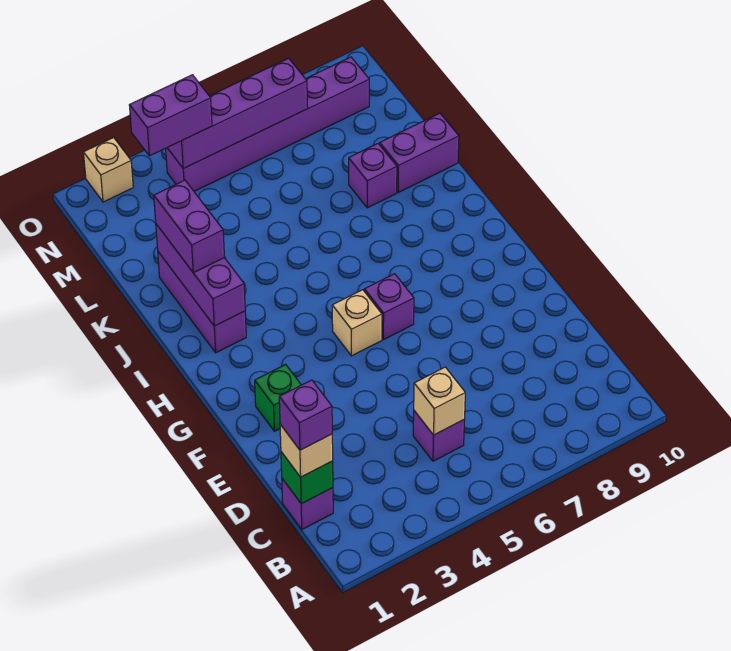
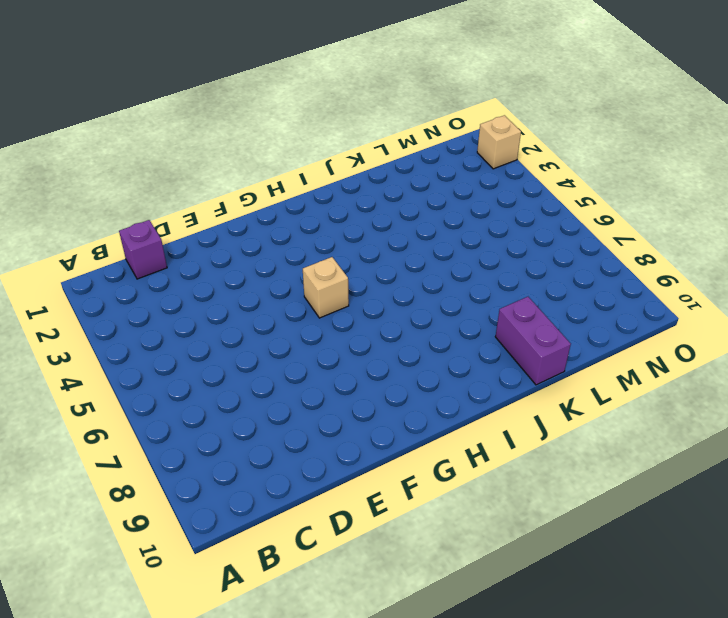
none -> purple 1x1 brick [413,411,465,461]
none -> green 1x1 brick [255,364,301,431]
none -> purple 1x1 brick [364,274,414,340]

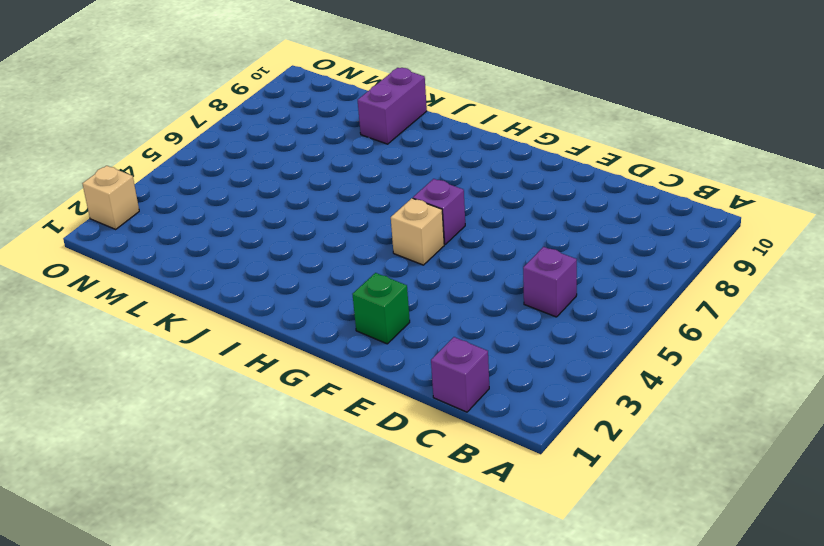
none -> purple 1x3 brick [158,252,246,353]
none -> purple 1x1 brick [349,144,397,208]
none -> purple 1x6 brick [166,57,369,191]

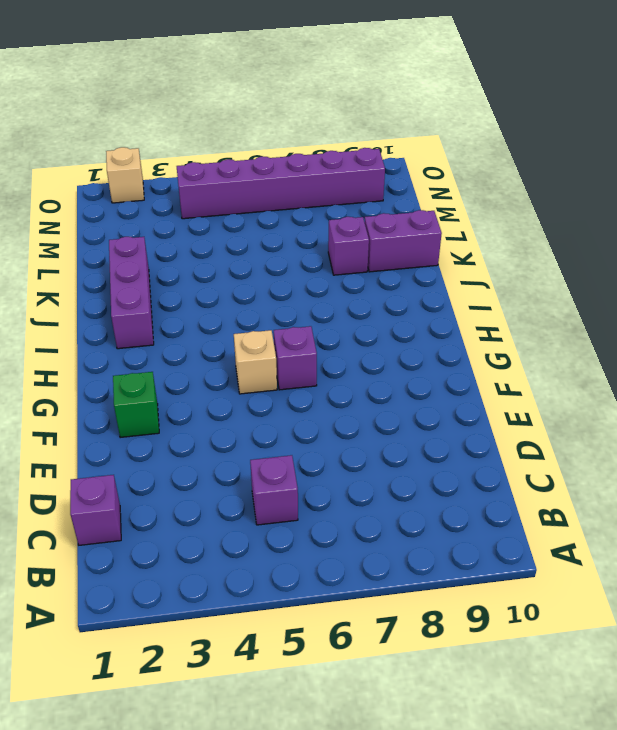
none -> green 1x1 brick [281,452,333,504]
none -> tan 1x1 brick [414,367,465,435]
none -> purple 1x3 brick [156,224,245,326]

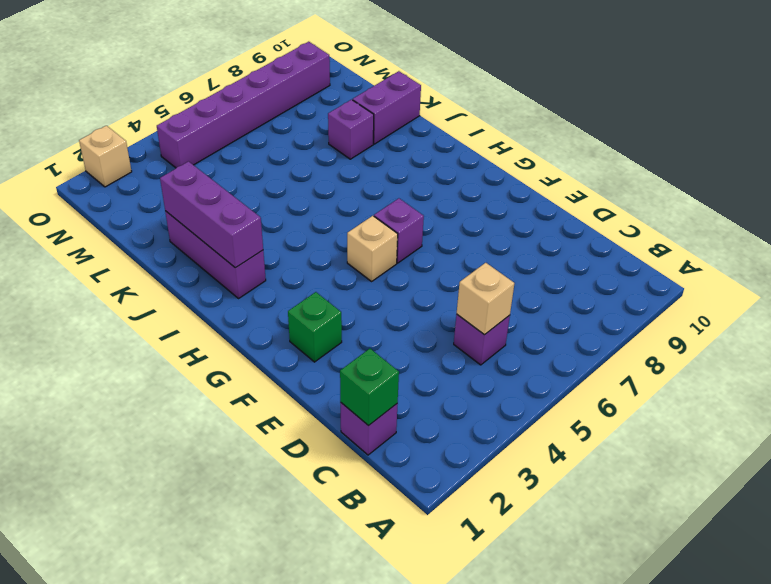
none -> purple 1x4 brick [167,58,308,168]
none -> tan 1x1 brick [280,424,333,477]
none -> purple 1x2 brick [154,180,225,273]

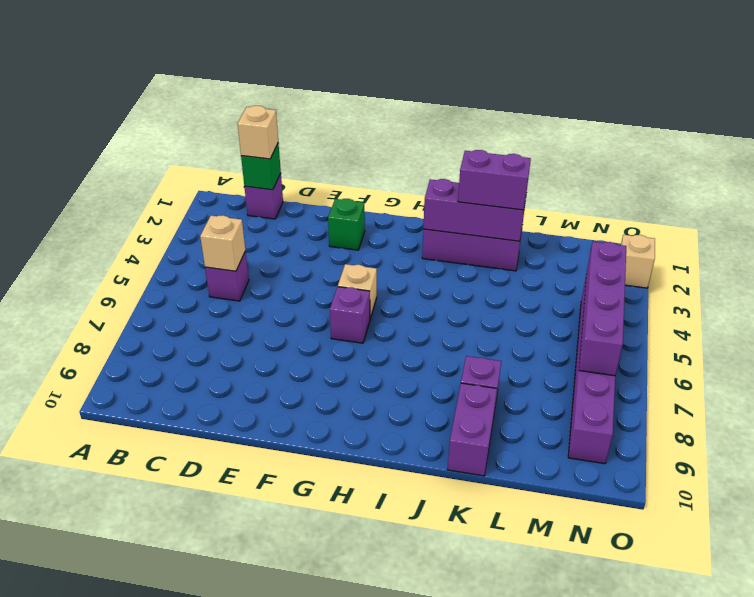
none -> purple 1x2 brick [129,75,212,156]
none -> purple 1x1 brick [279,380,332,450]

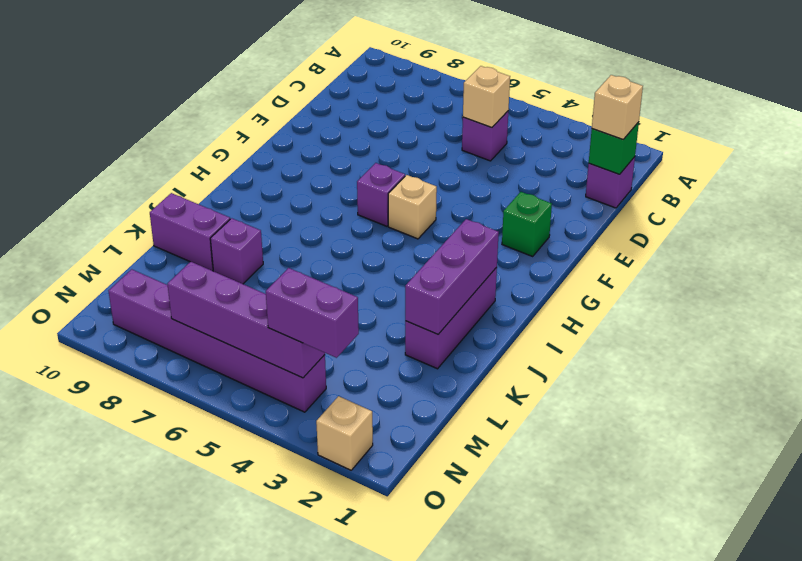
none -> purple 1x2 brick [154,180,225,273]
none -> purple 1x1 brick [279,380,332,450]

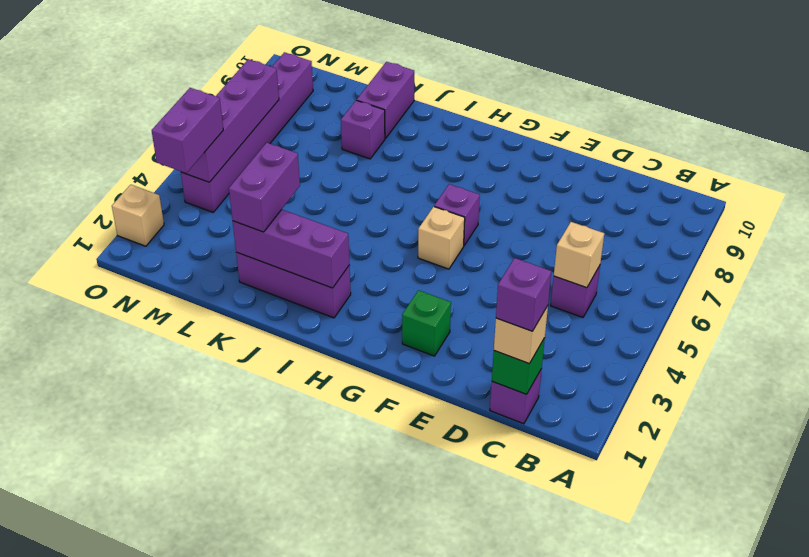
purple 1x2 brick [229,143,300,232] -> purple 1x2 brick turned to [154,180,225,273]

